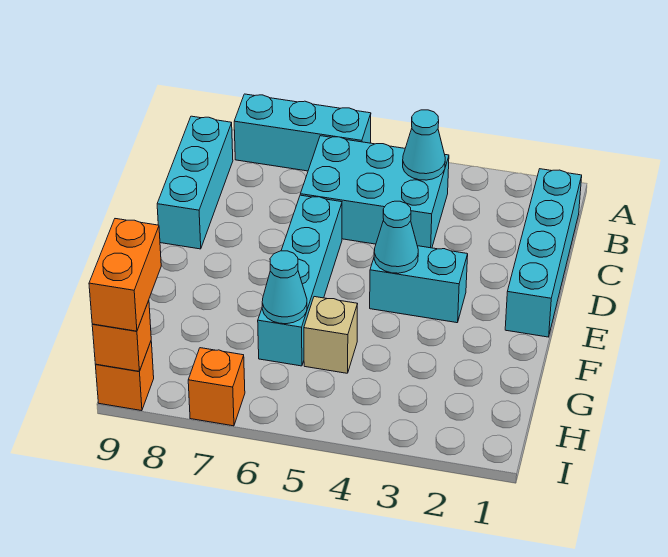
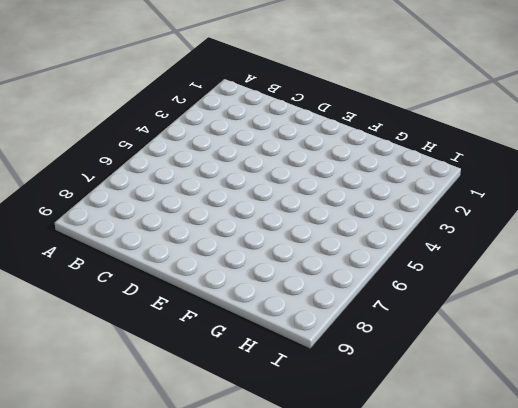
none -> cyan 1x3 brick [234,94,371,171]
none -> cyan 1x4 brick [505,169,582,337]
none -> cyan 2x3 brick [300,136,449,248]

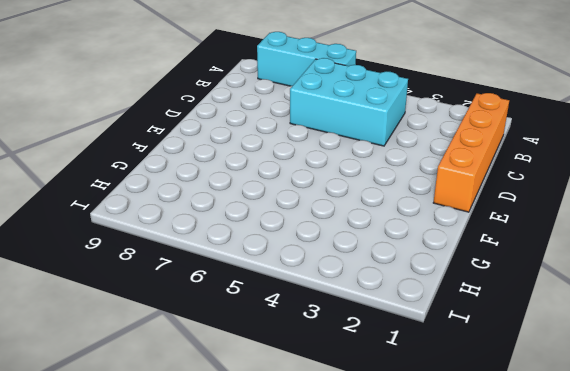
orange 1x4 brick [433,93,509,212] -> cyan 1x4 brick [505,169,582,337]
none -> cyan 1x3 brick [157,116,233,249]
none -> cyan 1x4 brick [258,195,342,366]
none -> cyan 1x2 brick [370,246,468,323]

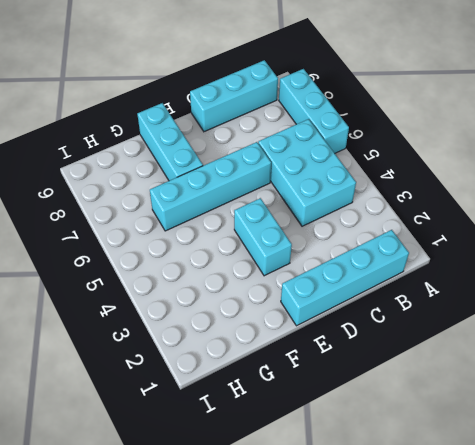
cyan 1x3 brick [137,103,203,181] -> none
none -> tan 1x1 brick [304,297,358,373]
none -> orange 1x1 brick [188,348,245,426]
none -> orange 1x1 brick [96,342,154,411]

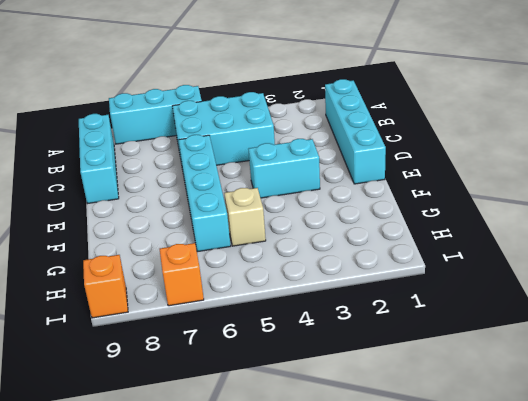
none -> cyan 1x1 cone [403,110,445,180]
none -> cyan 1x1 cone [374,201,418,273]
none -> cyan 1x1 cone [262,251,307,324]

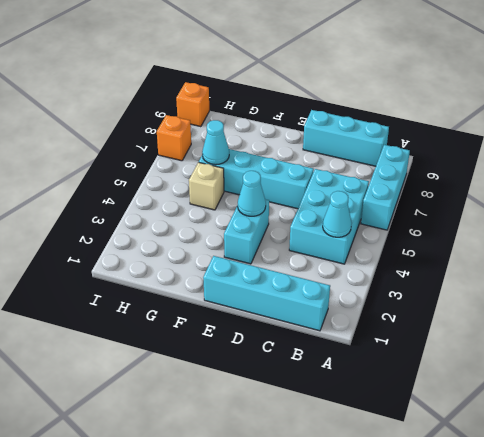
none -> orange 1x1 brick [92,301,151,371]
none -> orange 1x2 brick [89,219,161,331]

